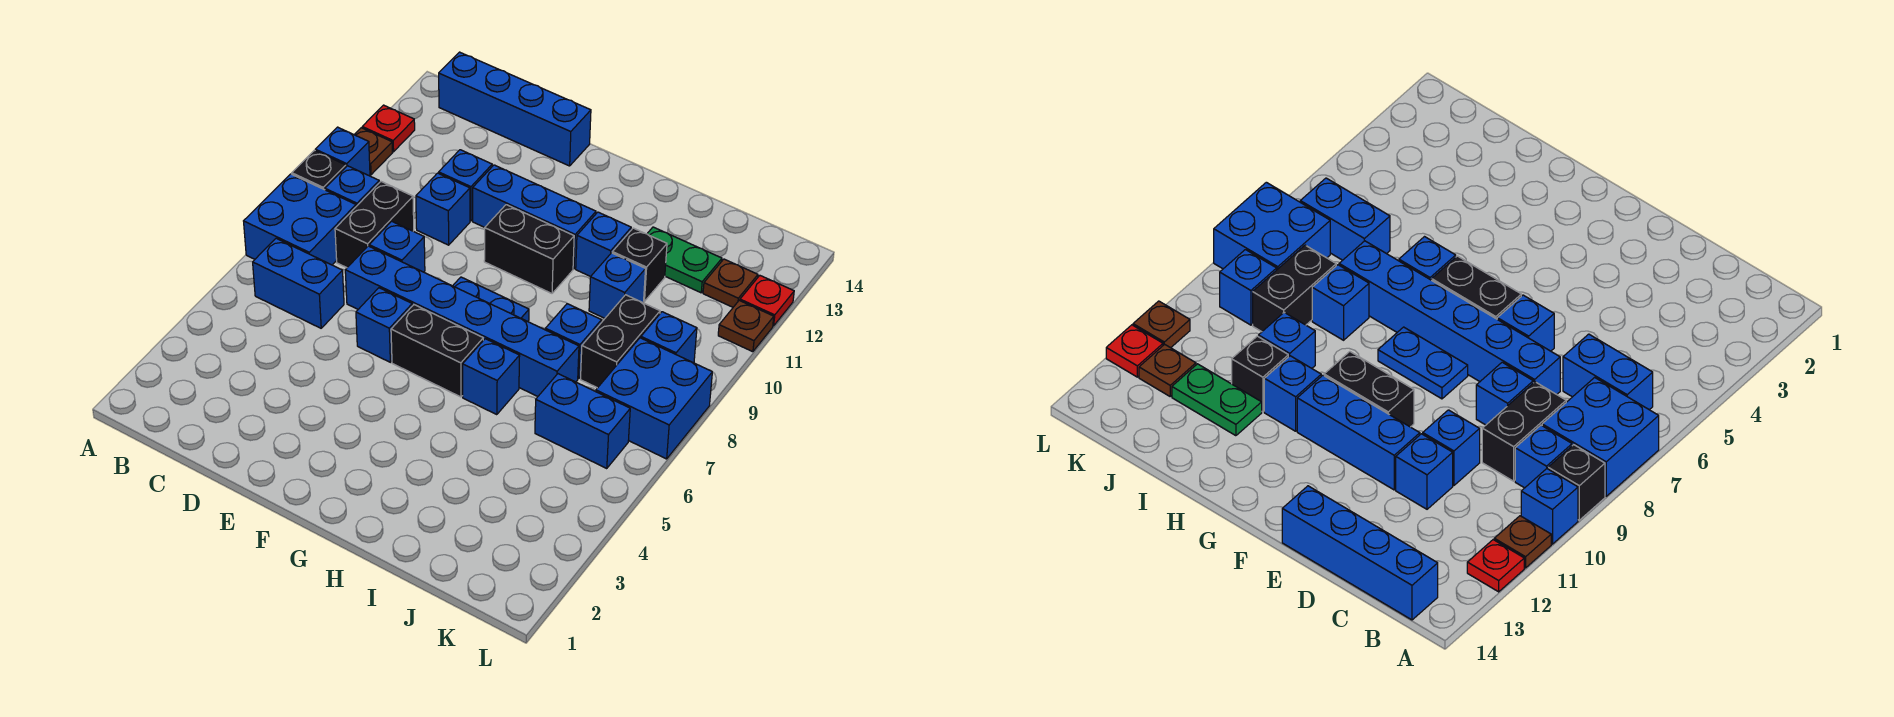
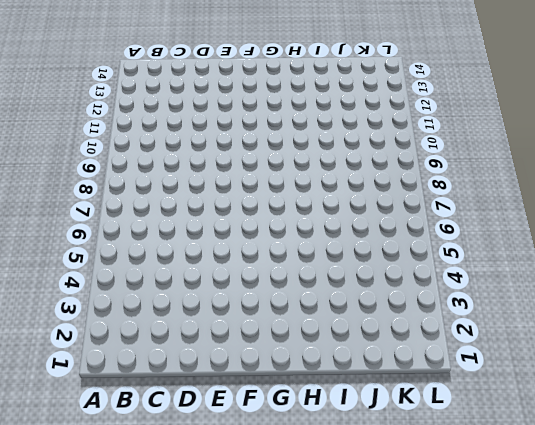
none -> blue 2x2 brick [244,174,356,265]
none -> black 1x1 brick [292,150,346,190]
none -> blue 1x1 brick [315,127,370,176]
none -> brown 1x1 plate [354,128,393,175]

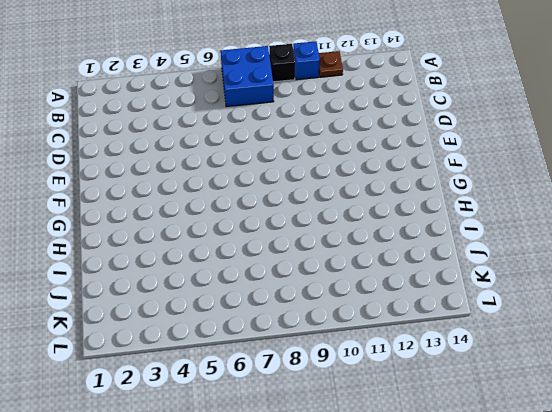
none -> red 1x1 plate [362,105,415,152]
none -> blue 1x2 brick [253,238,344,328]
none -> blue 1x1 brick [325,166,379,206]
none -> blue 1x4 brick [439,52,591,166]

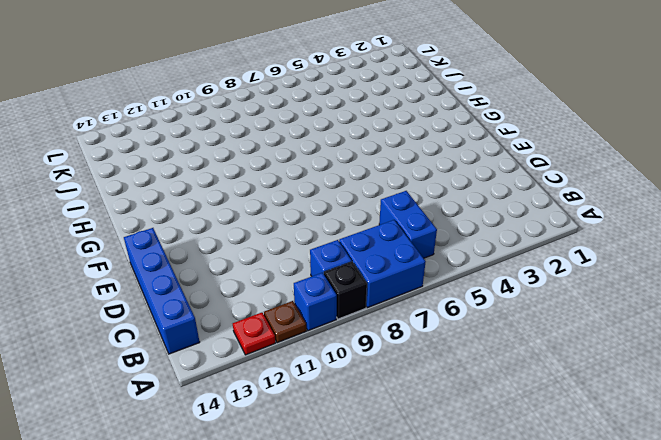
none -> black 1x2 brick [335,182,414,268]
none -> blue 1x6 brick [345,246,579,396]
none -> blue 1x1 brick [369,221,425,272]
none -> blue 1x1 brick [416,173,470,245]

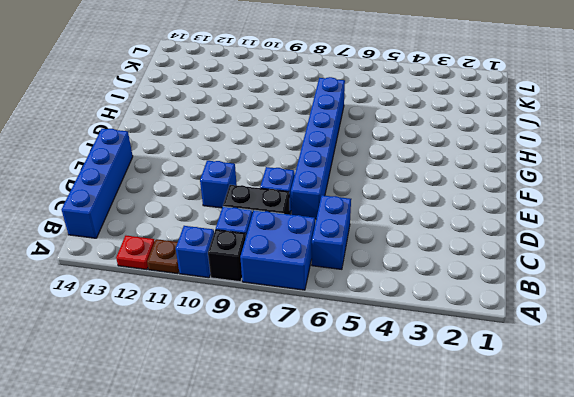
none -> blue 1x1 brick [439,150,492,221]
none -> blue 1x1 brick [356,288,412,362]
none -> blue 1x3 brick [473,165,596,269]
none -> black 1x2 brick [391,305,483,397]

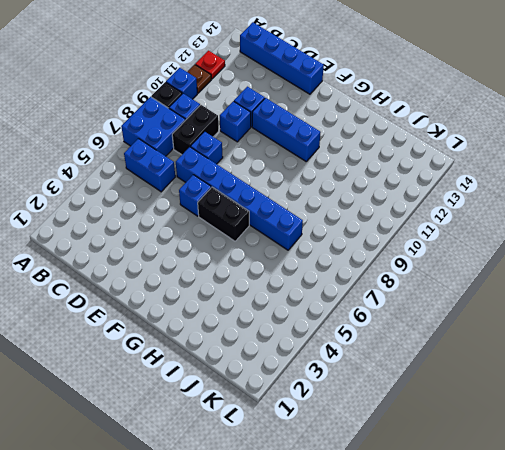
none -> blue 1x2 plate [453,277,529,322]
none -> black 1x2 brick [484,205,574,293]
none -> blue 1x1 brick [463,339,520,415]
none -> blue 1x1 brick [576,212,631,277]

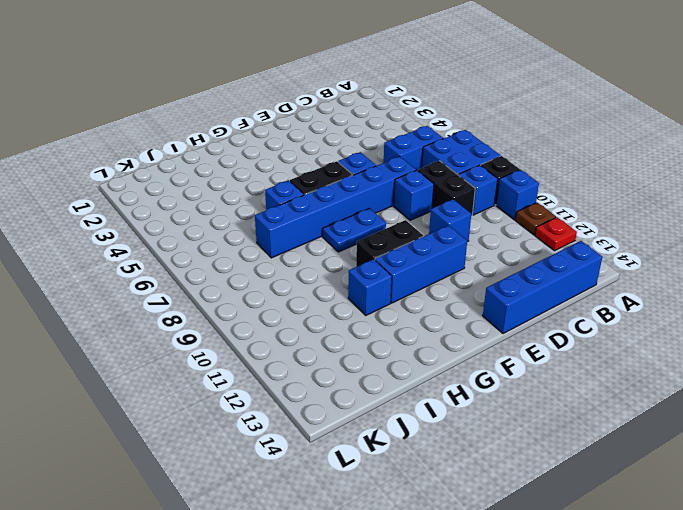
none -> blue 1x1 brick [439,150,492,221]
none -> blue 1x1 brick [545,304,602,379]
none -> blue 1x1 brick [589,253,646,318]
none -> black 1x1 brick [612,228,667,301]

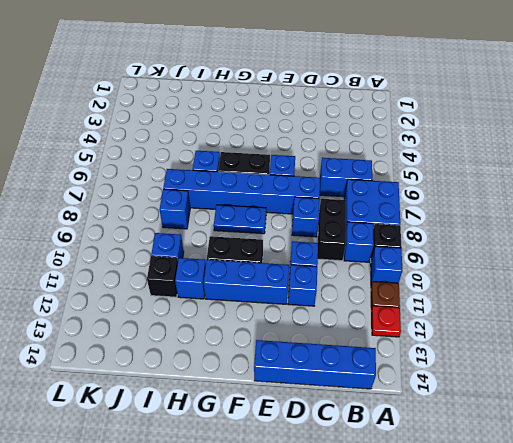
none -> green 1x2 plate [647,227,722,293]
none -> blue 1x2 brick [535,374,630,468]
none -> black 1x2 brick [581,295,660,388]
none -> blue 2x2 brick [596,338,712,459]

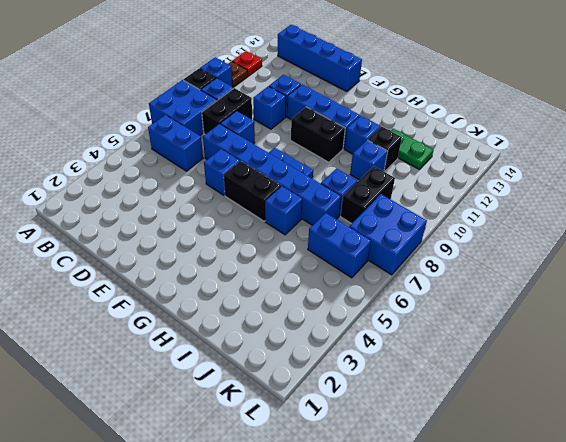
none -> blue 1x1 brick [641,312,697,363]
none -> brown 1x1 plate [703,259,758,307]
none -> brown 1x1 plate [718,301,774,352]
none -> red 1x1 plate [740,276,794,326]

